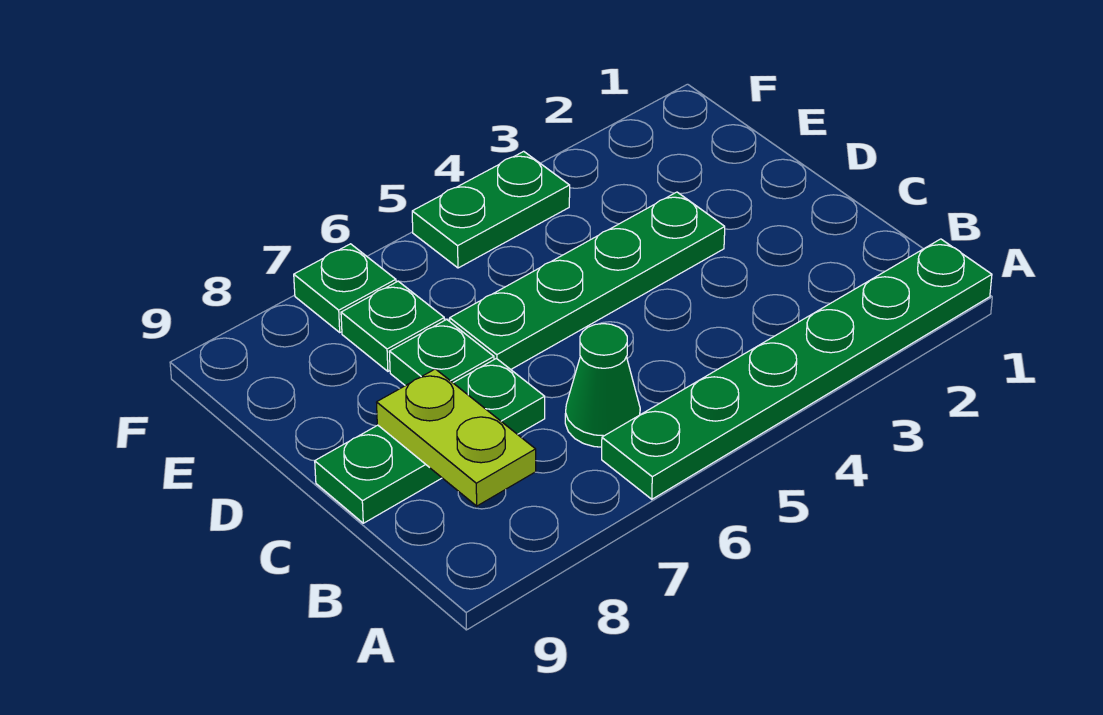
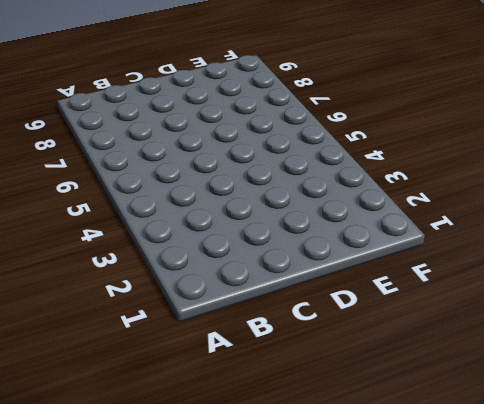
none -> green 1x6 plate [602,239,992,499]
none -> green 1x1 cone [565,324,640,447]

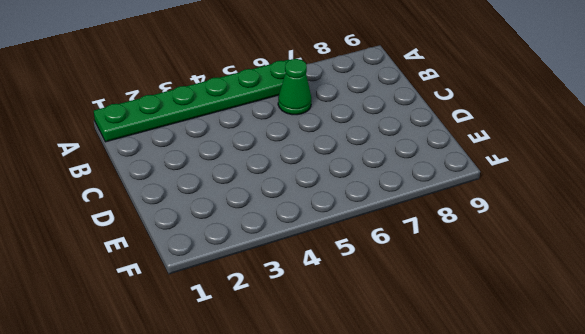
none -> green 1x3 plate [315,358,545,523]
none -> green 1x4 plate [450,192,725,369]

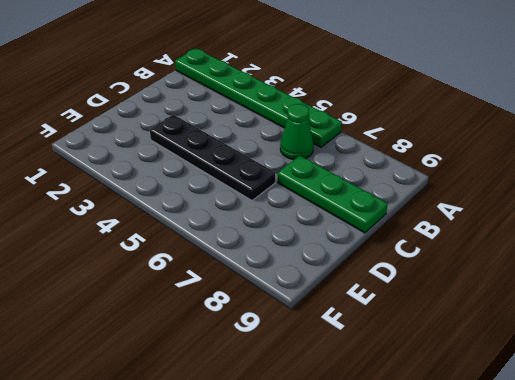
black 1x4 plate [150,115,275,200] -> green 1x4 plate [450,192,725,369]
none -> green 1x1 plate [389,319,494,386]
none -> green 1x1 plate [341,281,444,371]

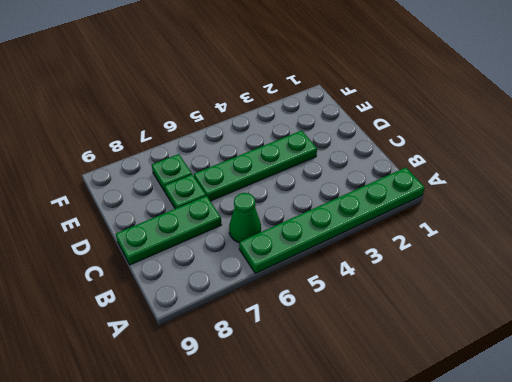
none -> green 1x2 plate [412,151,570,268]
none -> green 1x1 plate [294,244,396,332]

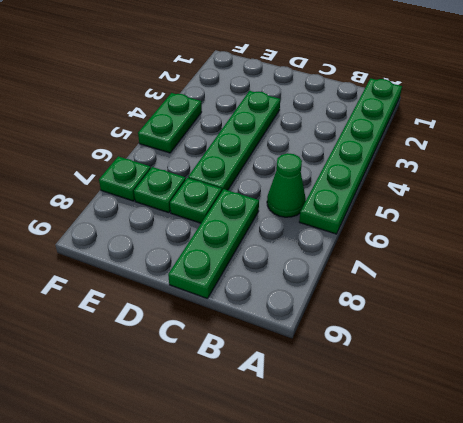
none -> lime 1x2 plate [377,369,536,506]

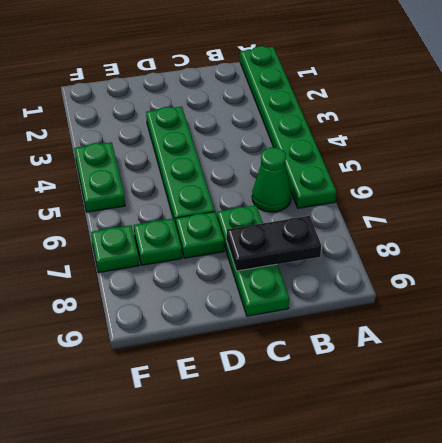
black 1x2 plate [227,216,321,271] -> lime 1x2 plate [377,369,536,506]

